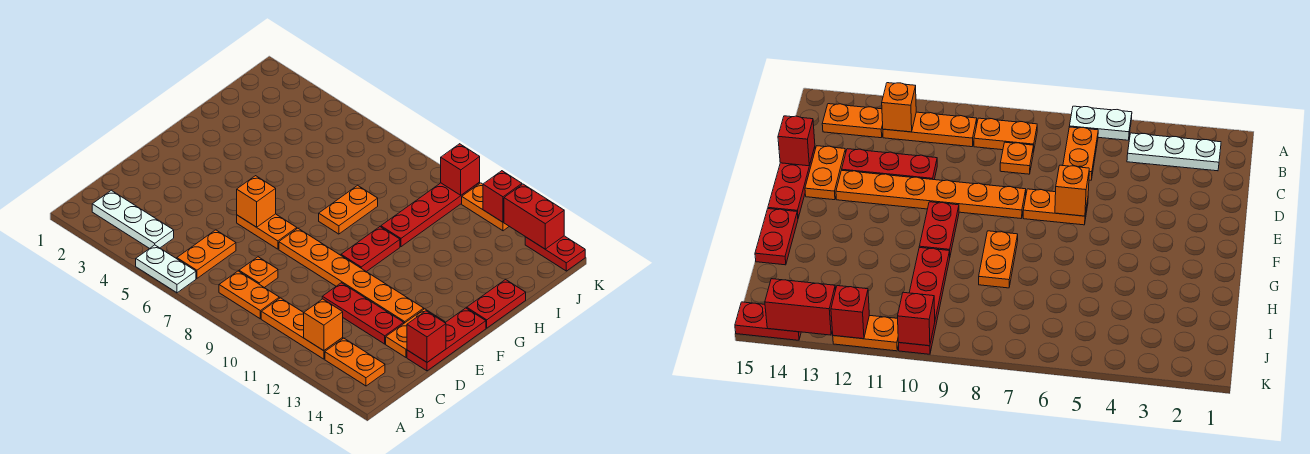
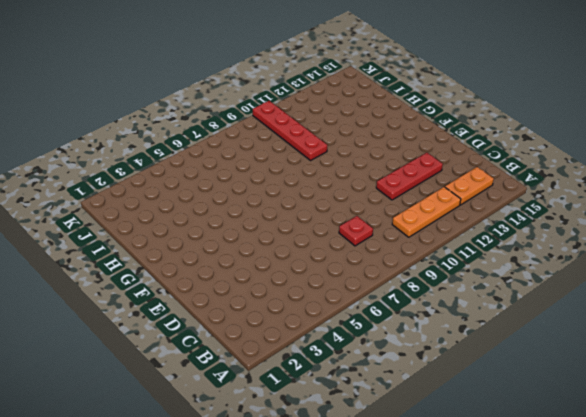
red 1x1 plate [339,216,373,246] -> orange 1x1 plate [239,257,278,288]
none -> white 1x2 plate [136,245,196,293]
none -> white 1x3 plate [92,190,174,249]
none -> orange 1x2 plate [177,230,236,278]

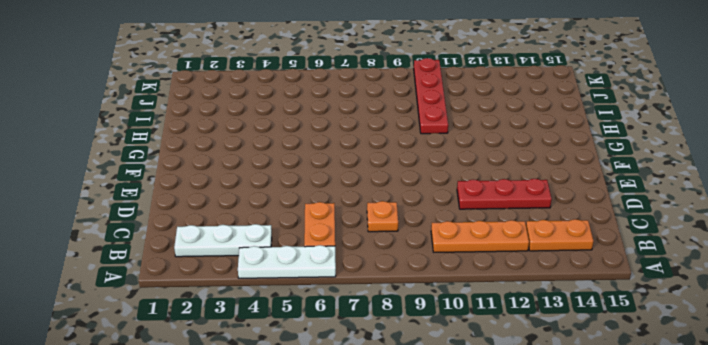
white 1x3 plate [238,245,336,278] -> white 1x2 plate [136,245,196,293]
none -> orange 1x2 plate [219,271,279,319]
none -> orange 1x2 plate [386,309,445,357]
none -> red 1x3 plate [407,308,486,371]

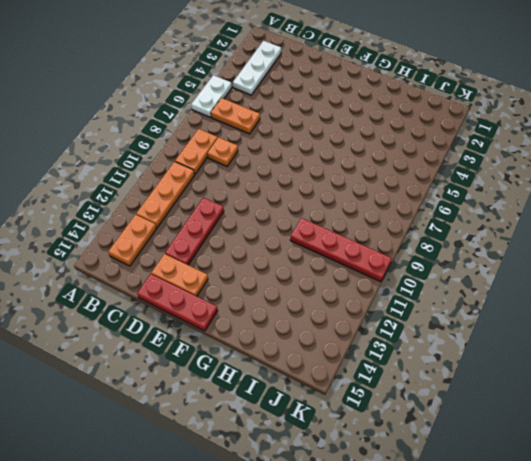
none -> orange 1x2 plate [237,214,297,249]
none -> orange 1x6 plate [279,228,424,323]
none -> red 1x2 plate [341,227,400,272]

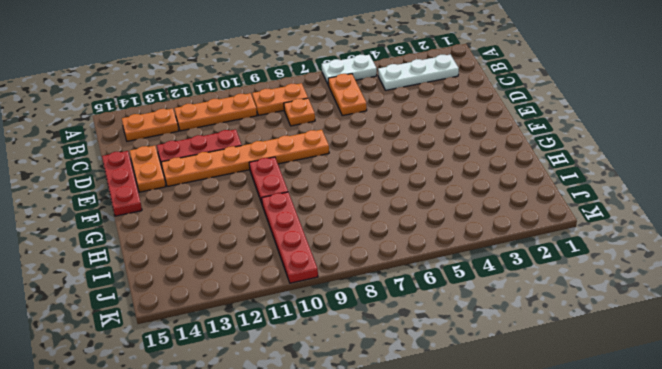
none -> orange 1x2 plate [237,214,297,249]
none -> orange 1x2 plate [319,185,378,234]
none -> red 1x2 plate [467,280,526,328]

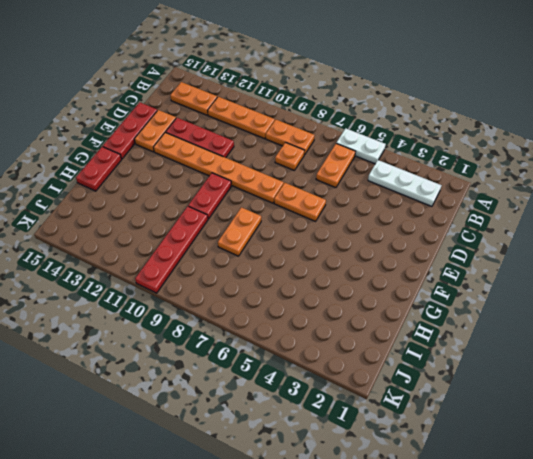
none -> orange 1x2 plate [462,183,509,231]
none -> red 1x2 plate [525,236,585,271]
none -> orange 1x1 brick [304,299,343,351]

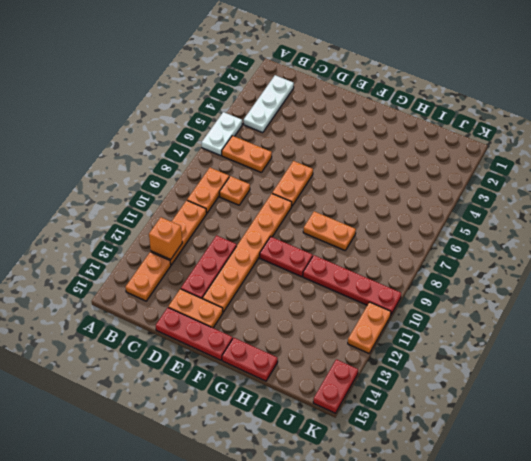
none -> red 1x1 brick [407,311,446,362]
none -> orange 1x1 brick [237,176,276,227]
none -> red 1x1 brick [441,144,480,195]

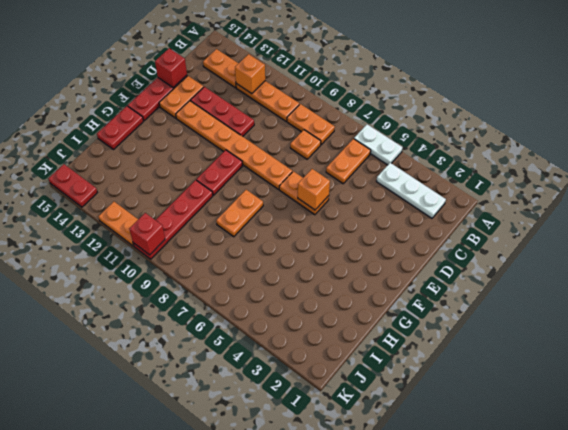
none -> red 1x1 brick [483,171,522,222]
none -> red 1x2 brick [504,184,564,249]

